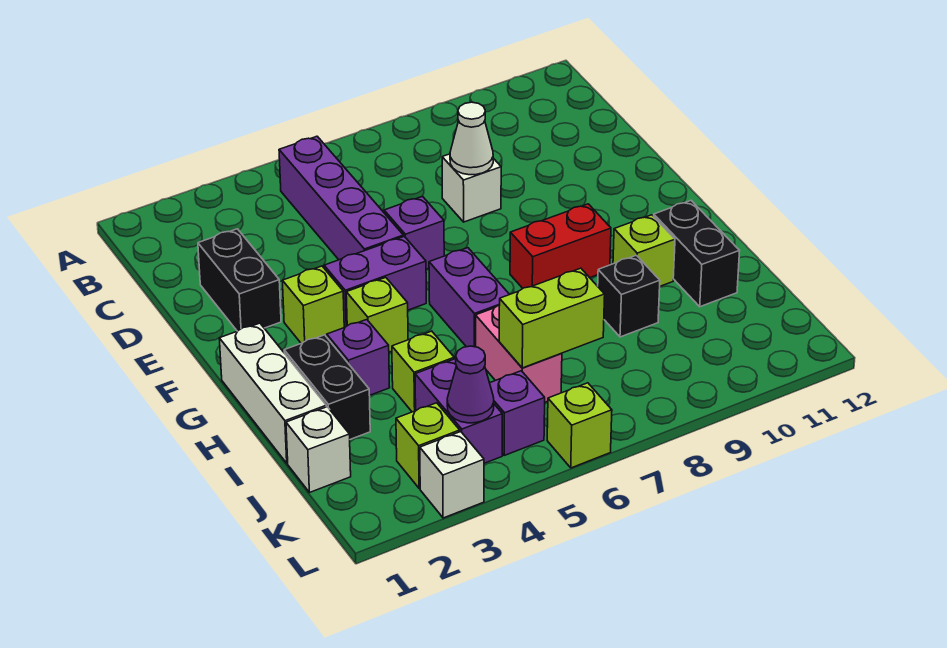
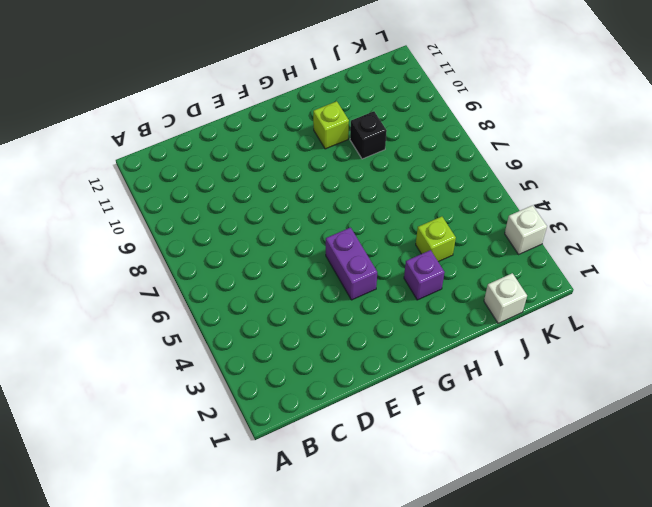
none -> purple 1x4 brick [279,136,403,260]
none -> black 1x2 brick [198,229,281,331]
none -> white 1x1 brick [442,154,501,222]

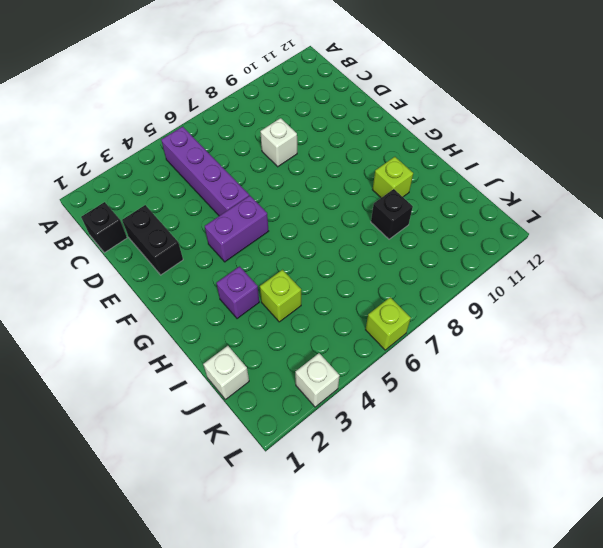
black 1x1 brick [81,202,127,253] -> none
none -> purple 1x1 brick [384,196,444,269]
none -> lime 1x1 brick [282,266,344,343]
none -> white 1x3 brick [219,323,326,463]

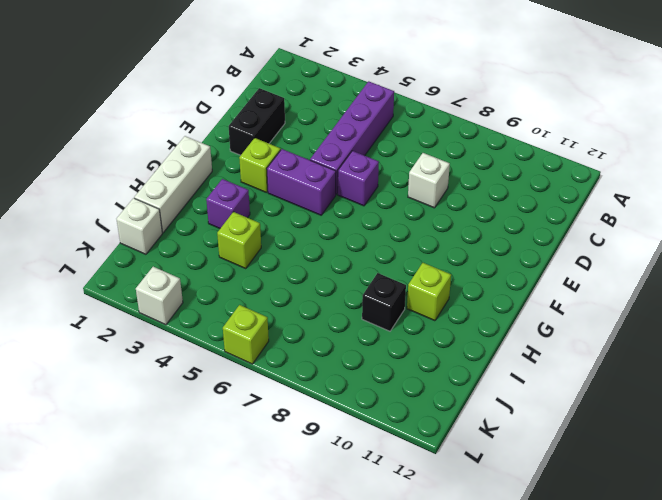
none -> lime 1x1 brick [346,277,408,352]
none -> purple 1x2 brick [429,248,510,347]
none -> red 1x2 brick [510,204,611,288]

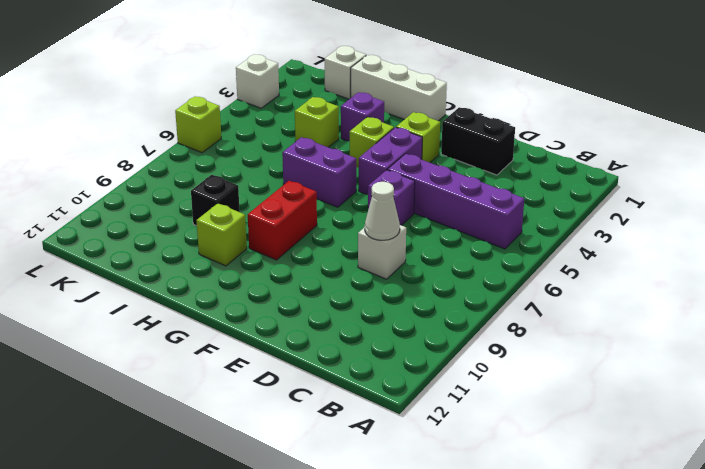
none -> black 1x2 brick [284,335,370,439]
none -> black 1x2 brick [654,201,740,307]
none -> pink 1x2 brick [476,305,562,402]

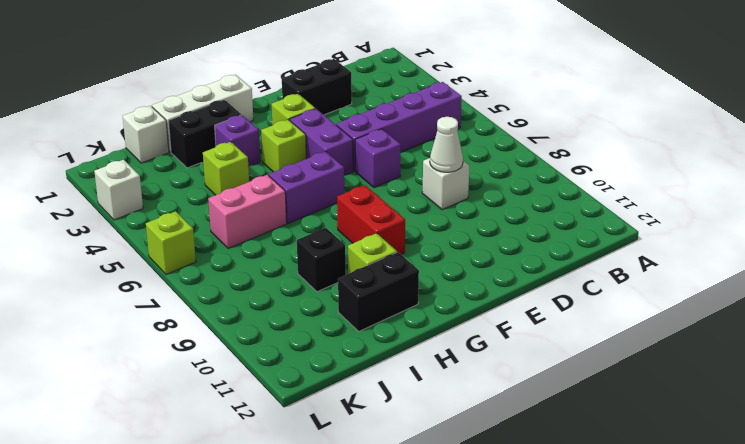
none -> purple 1x2 brick [415,359,502,463]
none -> lime 1x1 brick [396,403,460,488]
none -> purple 1x1 brick [490,371,545,455]

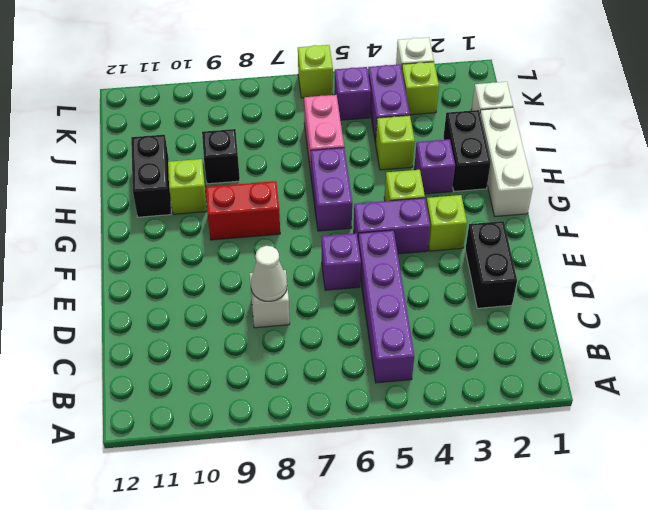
none -> lime 1x2 brick [499,268,605,368]
none -> purple 1x1 cone [447,346,494,423]

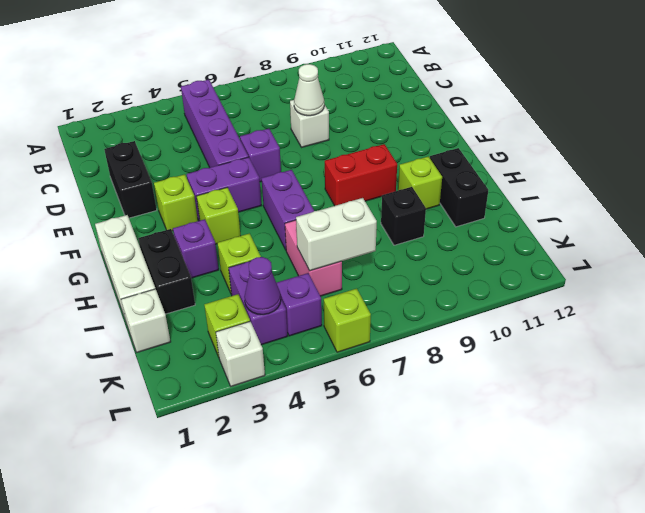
white 1x2 brick [296,198,377,271] -> lime 1x2 brick [499,268,605,368]

